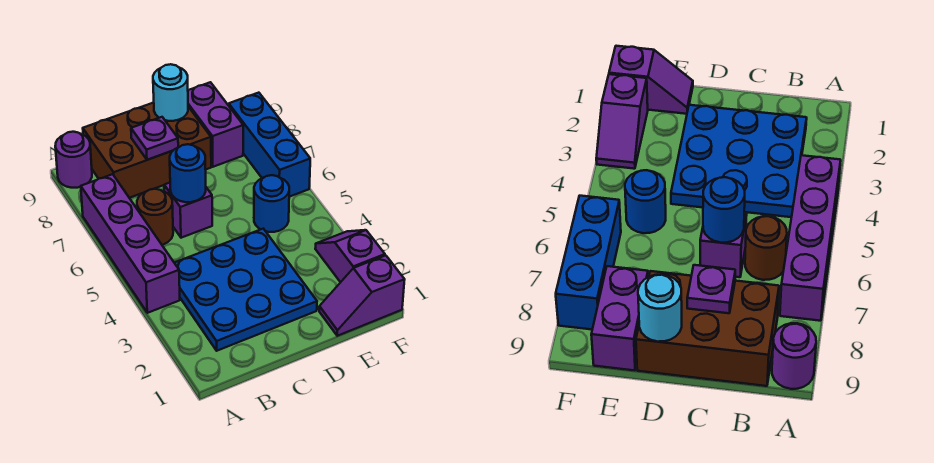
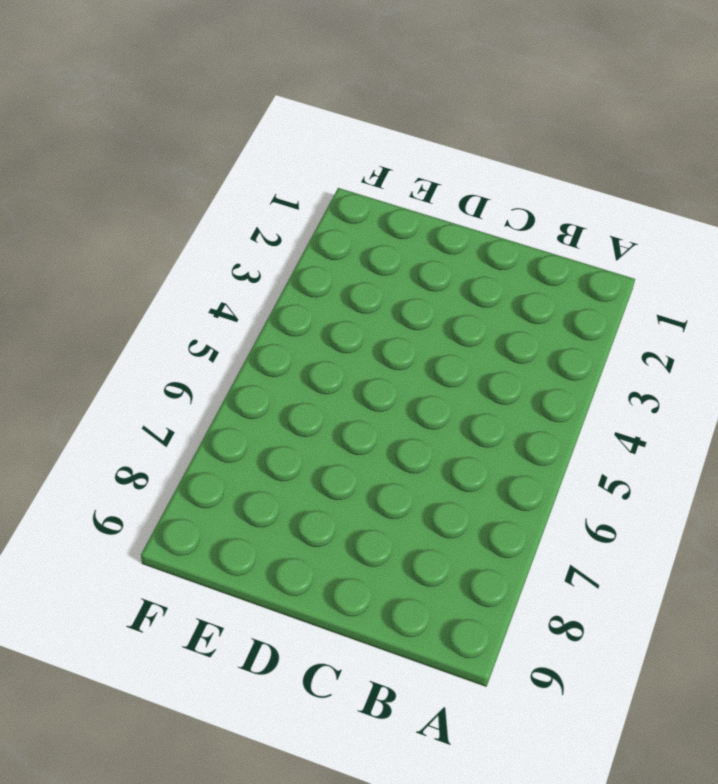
none -> purple 1x4 brick [81,174,180,313]
none -> purple 1x1 round brick [55,132,92,188]
none -> blue 3x3 plate [175,229,317,351]

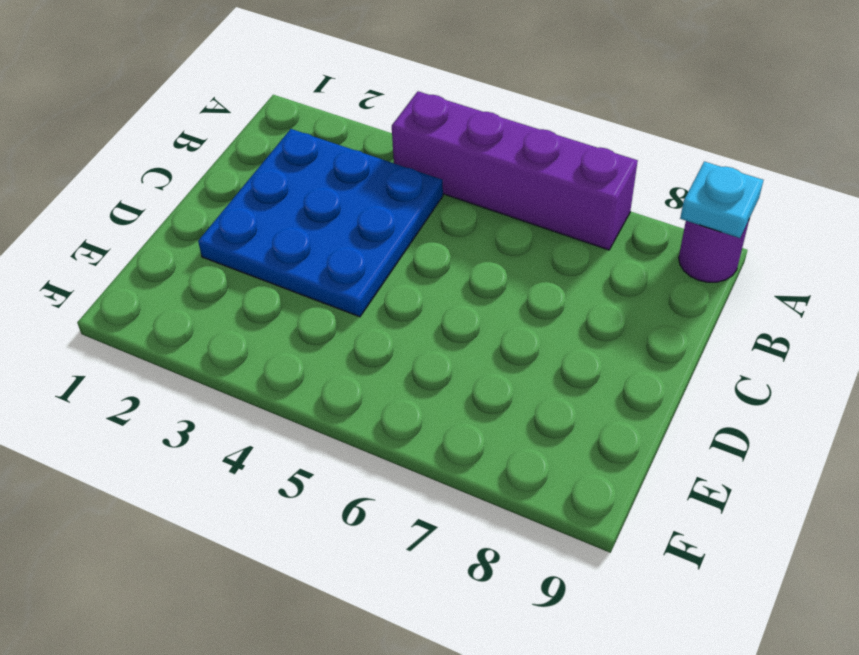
cyan 1x1 plate [680,162,763,238] -> none
none -> brown 1x1 round brick [137,189,173,245]
none -> brown 2x3 brick [83,103,211,198]
none -> purple 1x1 brick [164,183,212,238]

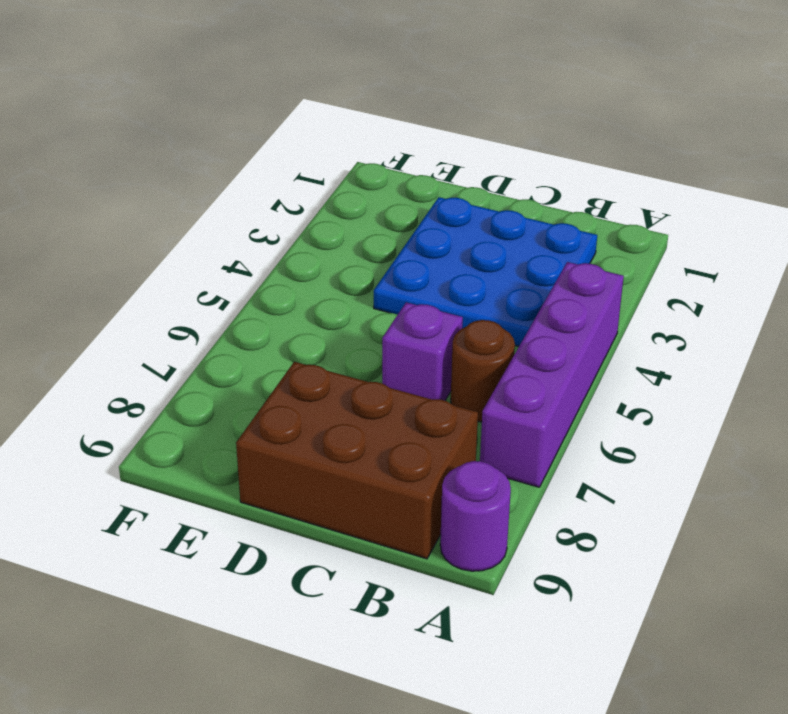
none -> purple 1x2 slope [319,255,405,336]
none -> blue 1x1 round brick [254,175,289,232]
none -> purple 1x2 brick [188,82,243,167]

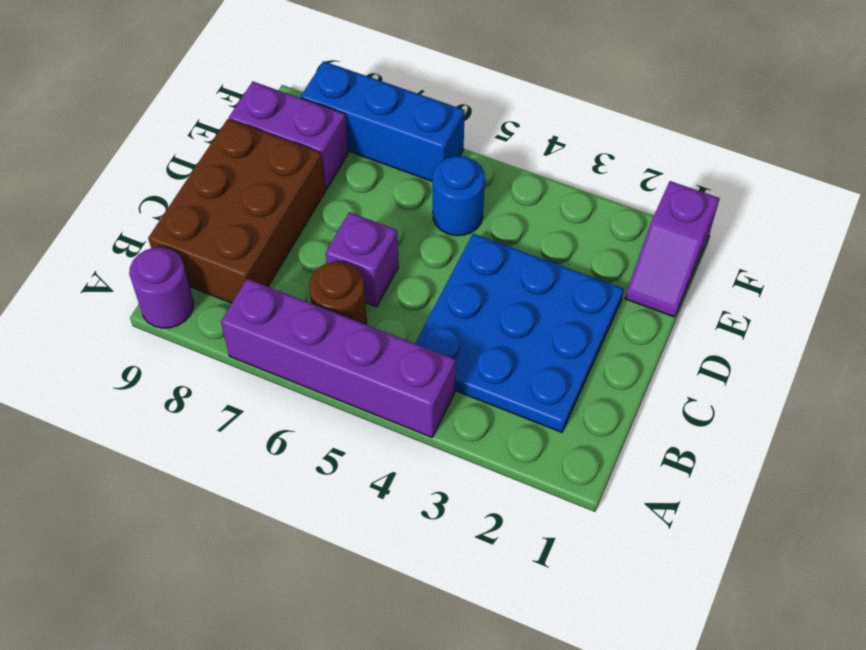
none -> purple 1x2 slope [315,230,385,282]
none -> blue 1x1 round brick [170,144,206,202]
none -> purple 1x1 plate [131,117,178,160]

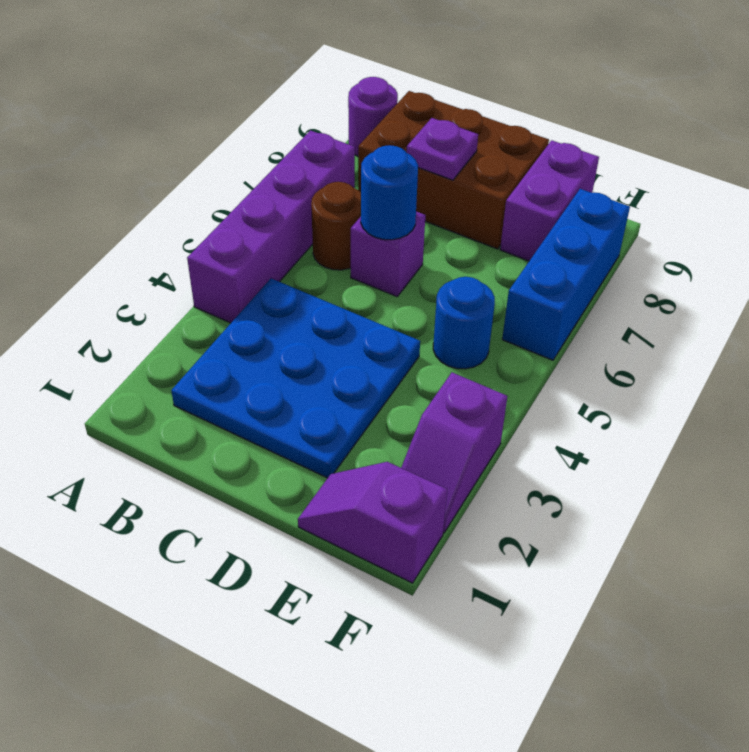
purple 1x2 slope [401,372,507,533] -> purple 1x2 slope turned to [315,230,385,282]
none -> cyan 1x1 round brick [153,64,188,121]

